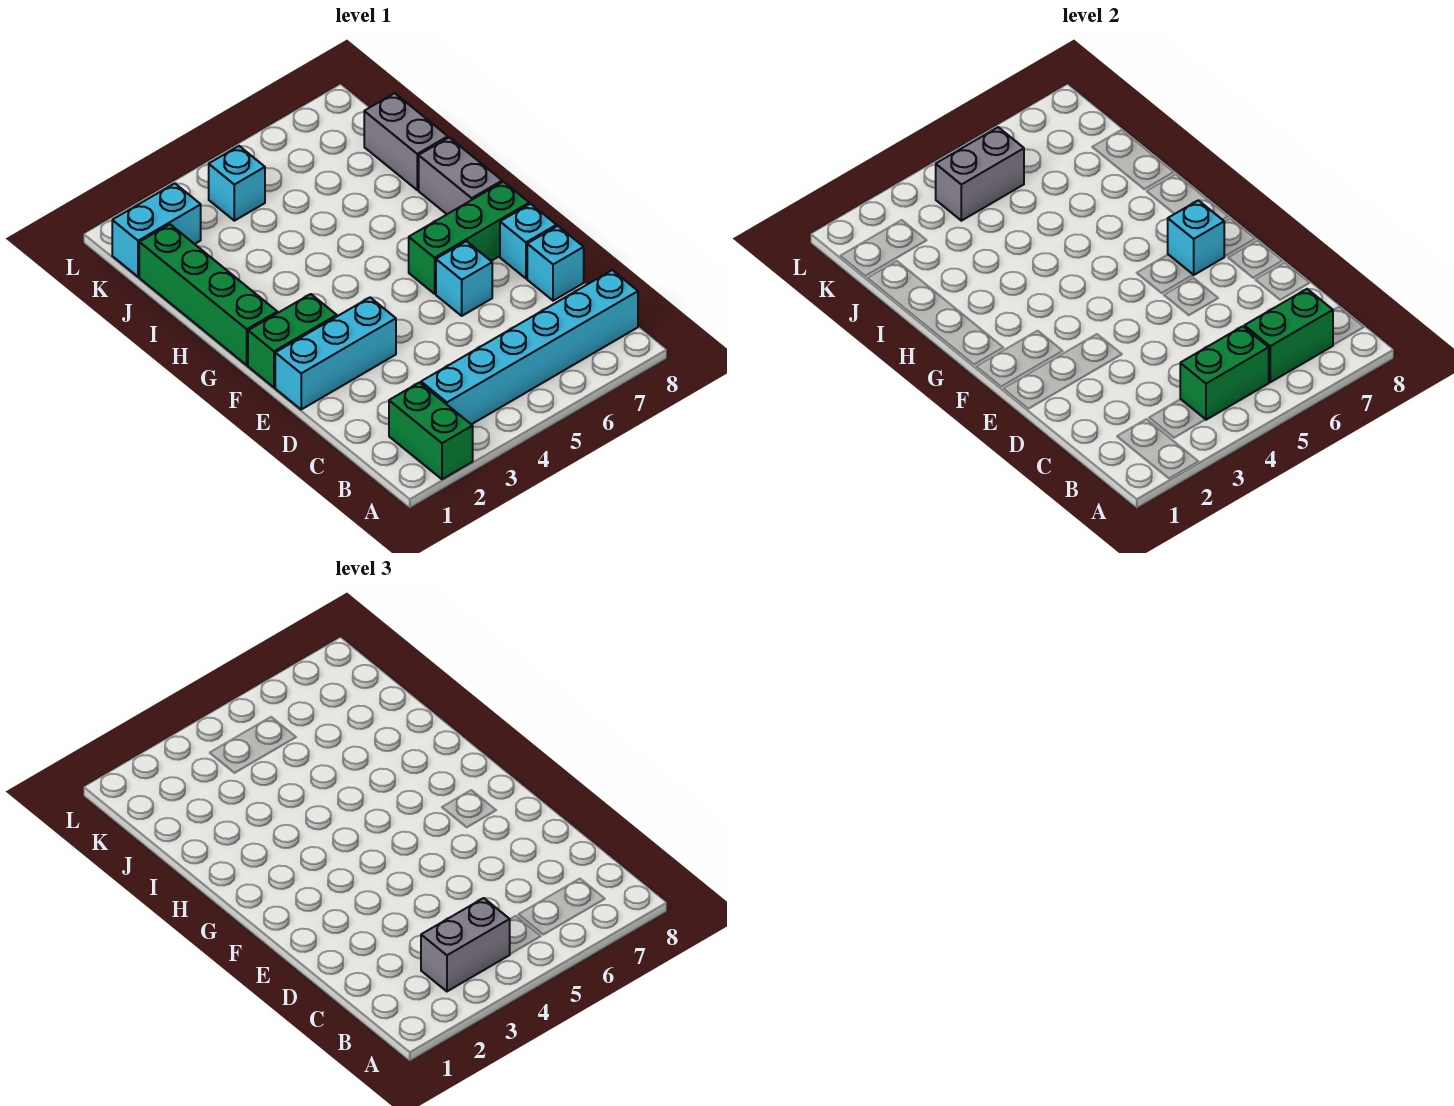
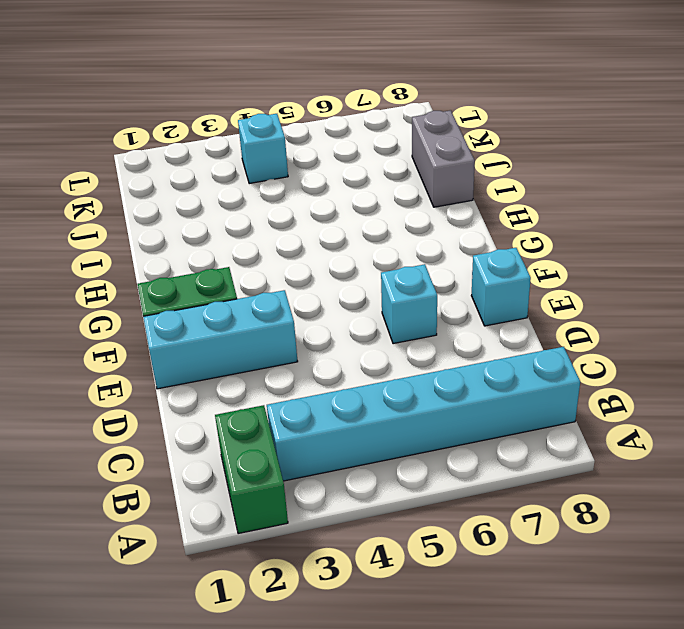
none -> cyan 1x1 brick [527,226,584,301]
none -> green 1x3 brick [409,182,529,294]
none -> green 1x4 brick [139,224,277,365]

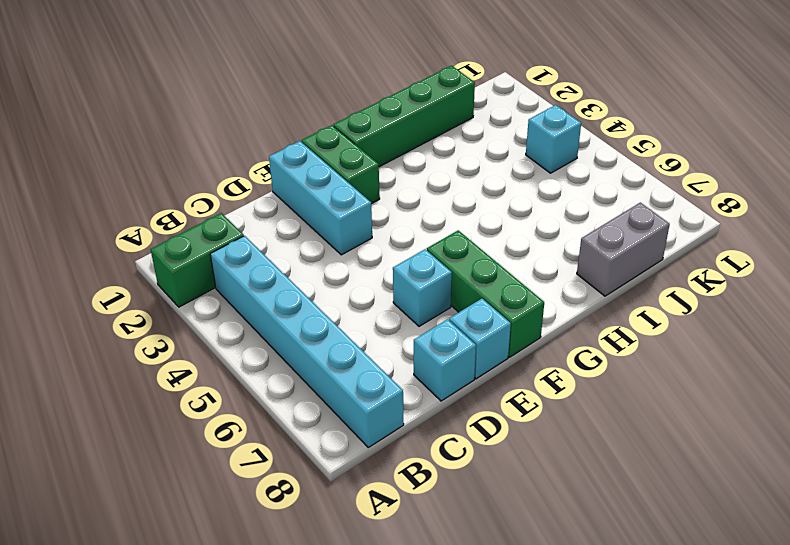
none -> grey 1x2 brick [419,138,502,214]
none -> cyan 1x2 brick [112,183,201,277]
none -> green 1x2 brick [1180,326,1269,420]

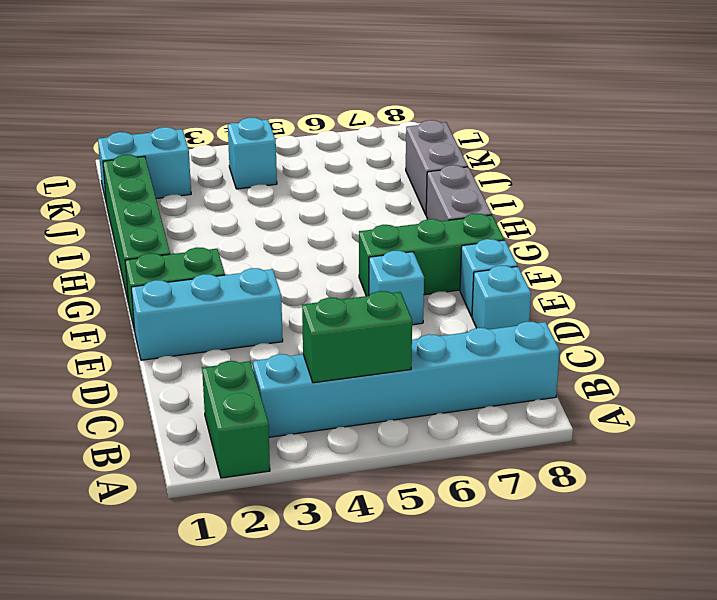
none -> green 1x2 brick [1244,289,1333,382]
none -> cyan 1x1 brick [1168,200,1225,275]
none -> grey 1x2 brick [936,127,1024,221]

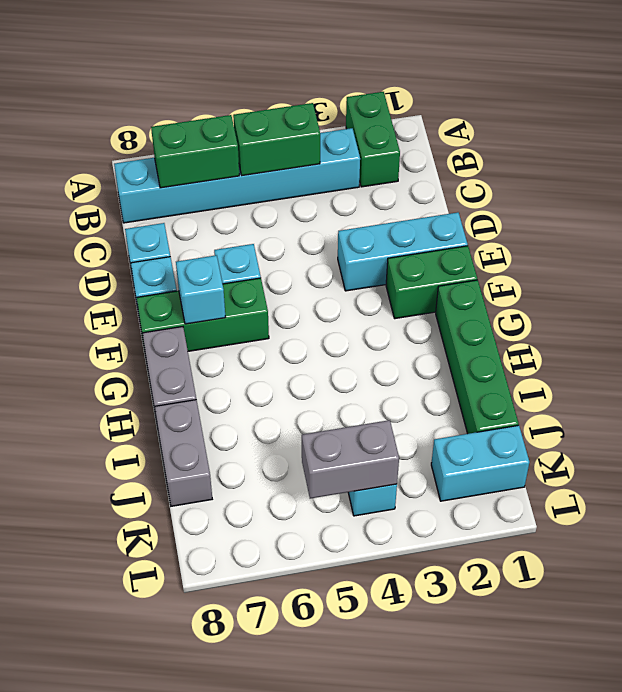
none -> grey 1x2 brick [421,898,510,991]

